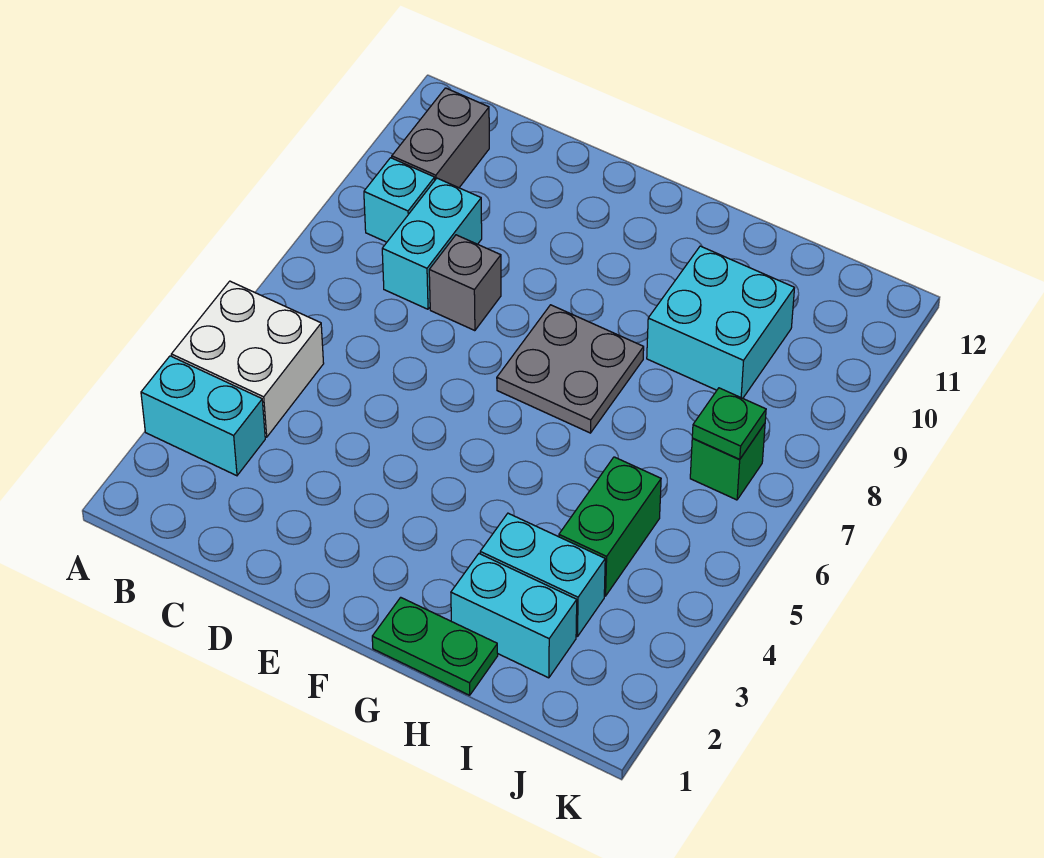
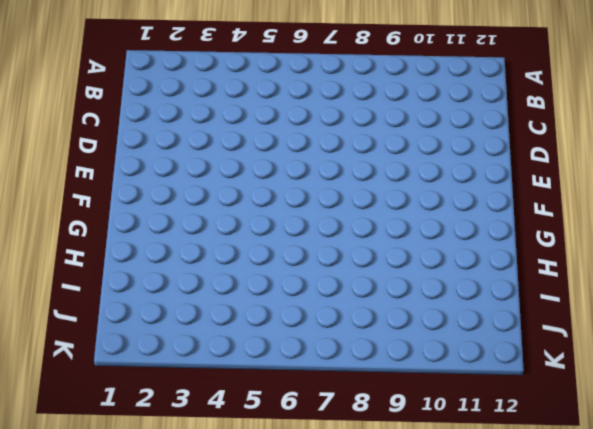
none -> cyan 1x2 brick [141,356,265,476]
none -> white 2x2 brick [171,281,324,437]
none -> cyan 1x1 brick [364,158,435,242]

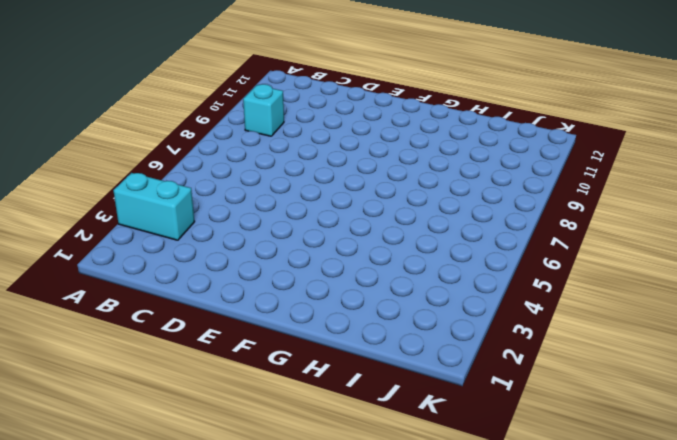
none -> white 2x2 brick [171,281,324,437]
none -> grey 1x2 brick [392,88,489,188]
none -> cyan 1x2 brick [382,178,482,309]

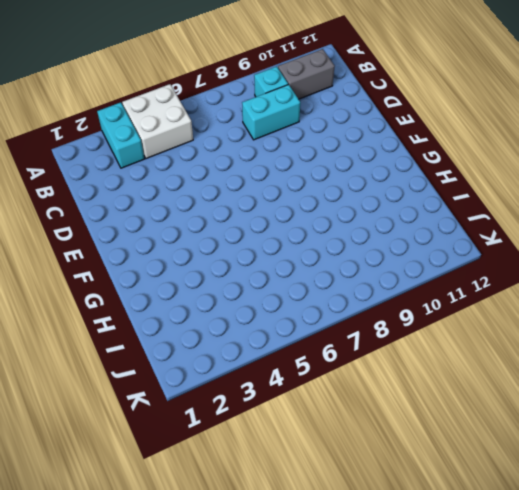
none -> grey 1x1 brick [429,235,501,331]
none -> grey 2x2 plate [497,305,644,433]
none -> green 1x2 plate [372,597,498,695]

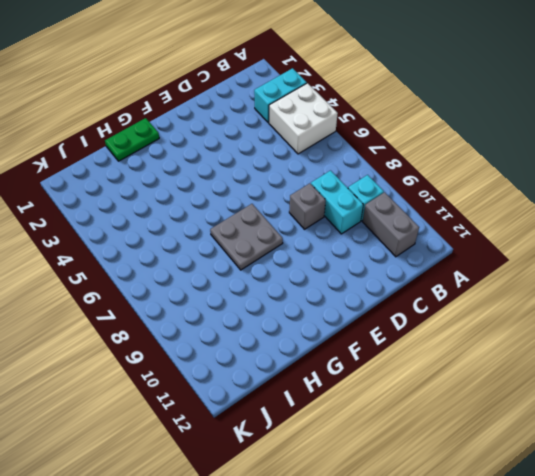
none -> cyan 1x2 brick [451,554,577,678]
none -> cyan 1x2 brick [480,513,605,636]
none -> cyan 2x2 brick [647,246,794,398]

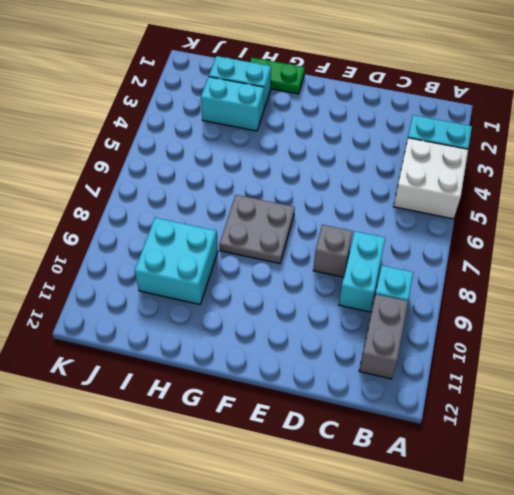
none -> green 1x2 brick [559,457,661,596]
none -> green 1x1 brick [690,424,765,500]
none -> green 1x1 plate [692,388,766,459]

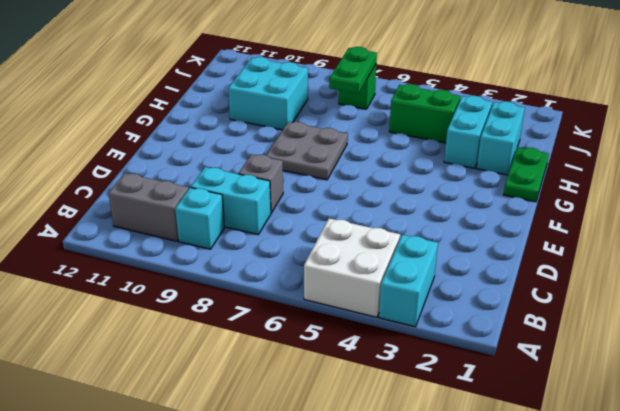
green 1x2 plate [329,47,377,94] -> green 1x1 plate [692,388,766,459]

